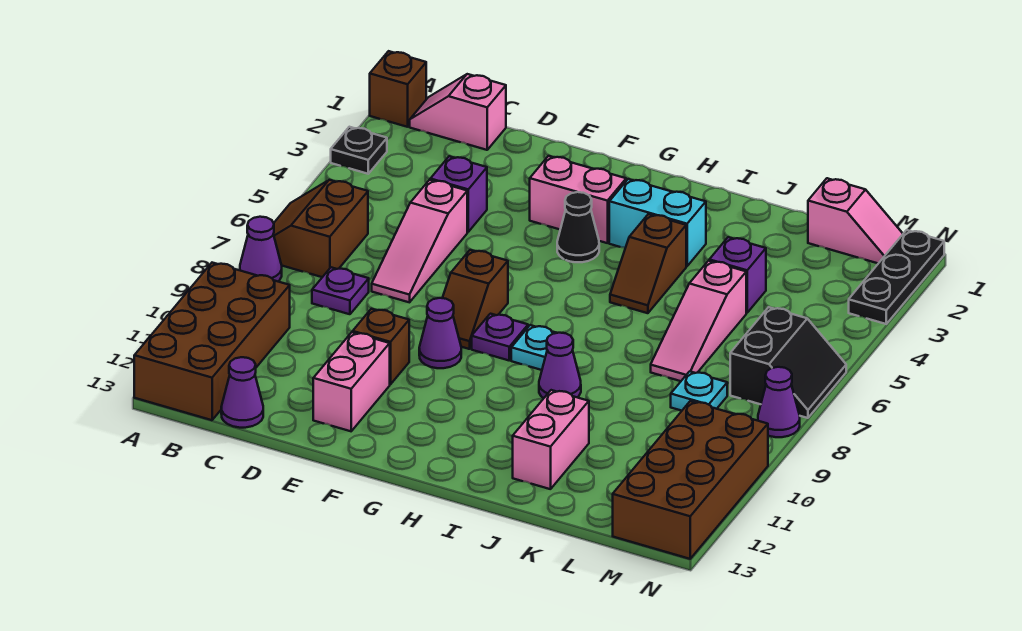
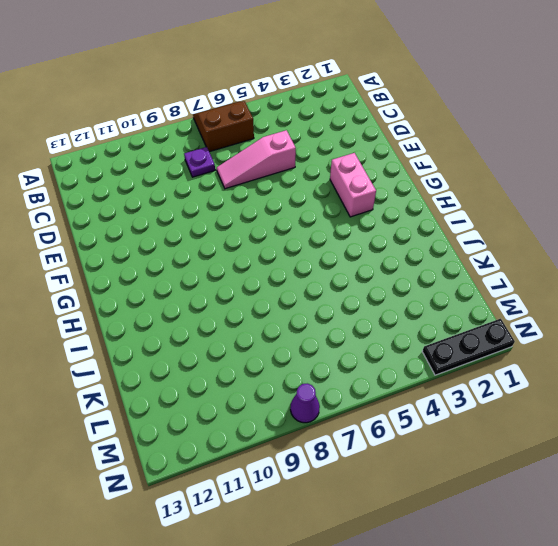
none -> brown 1x1 brick [370,51,426,127]
none -> black 1x1 plate [331,127,387,174]
none -> purple 1x1 cone [240,217,282,281]
none -> brown 2x4 brick [134,263,290,420]

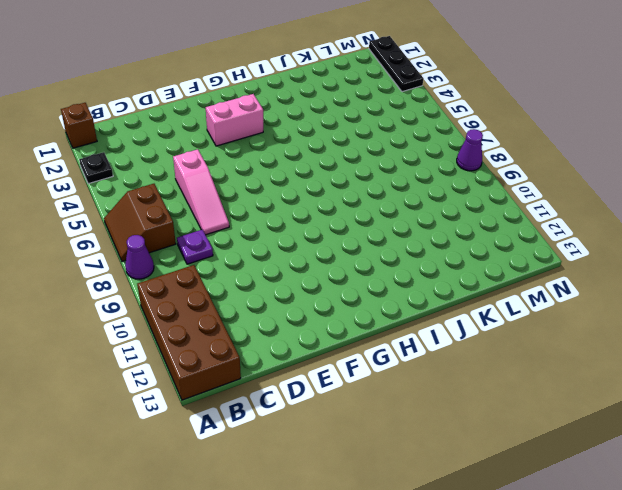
none -> pink 1x2 slope [410,74,506,150]
none -> purple 1x1 cone [221,357,263,428]
none -> purple 1x1 brick [430,156,487,232]
none -> brown 1x1 brick [353,309,409,384]

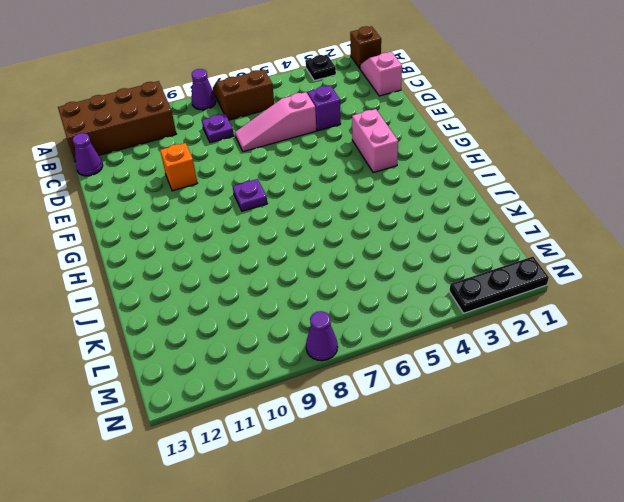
orange 1x1 brick [160,143,197,191] -> brown 1x1 brick [353,309,409,384]
none -> pink 1x2 brick [313,332,390,431]
none -> brown 1x2 slope [443,250,508,349]
none -> purple 1x1 cone [419,298,461,368]
none -> black 1x1 cone [557,192,599,262]

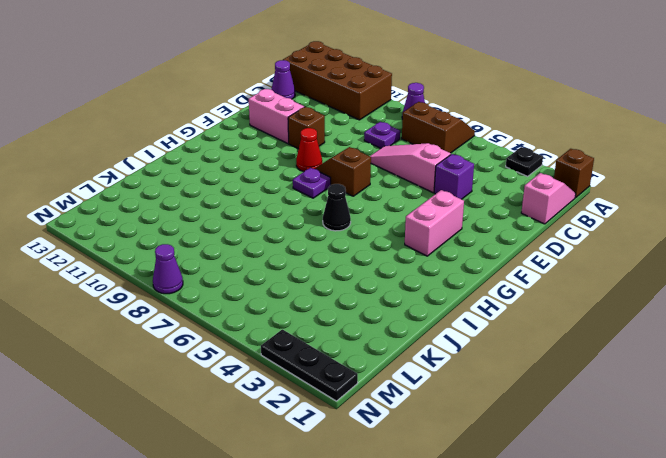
red 1x1 cone [296,128,322,172] -> purple 1x1 cone [419,298,461,368]
black 1x1 cone [323,184,351,231] -> black 1x1 cone moved to [557,192,599,262]
none -> cyan 1x2 brick [609,179,706,266]
none -> cyan 1x1 plate [511,325,556,370]
none -> brown 1x2 slope [610,214,686,313]
none -> purple 1x1 cone [539,333,581,398]

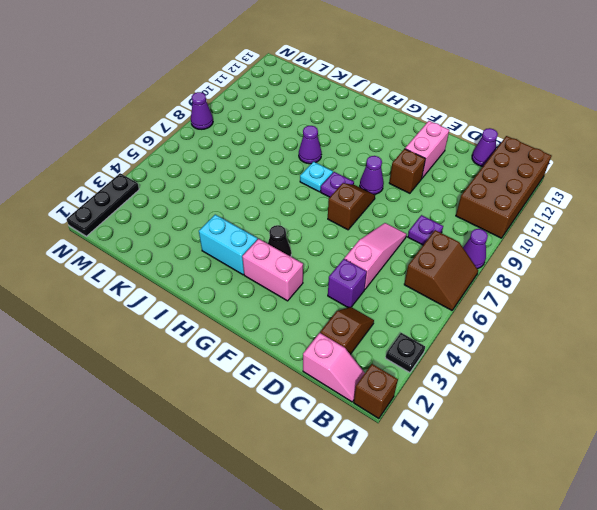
brown 1x2 slope [320,307,374,354] -> brown 1x2 slope moved to [610,214,686,313]
none -> pink 1x2 brick [513,390,589,489]
none -> purple 1x1 brick [709,237,766,313]
none -> pink 1x3 slope [651,261,746,381]
none -> pink 1x2 slope [808,178,903,263]

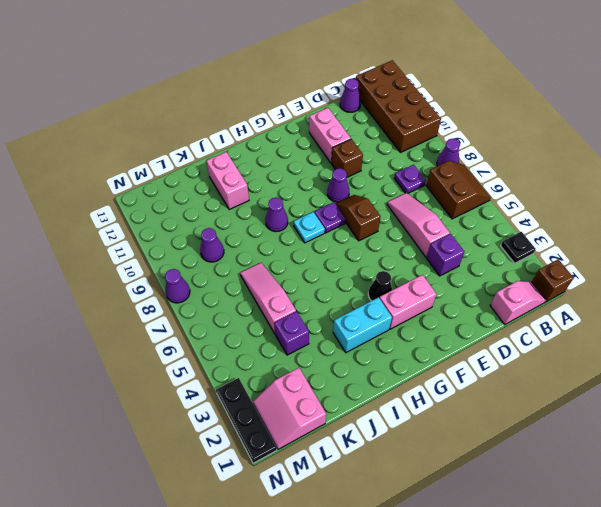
pink 2x2 slope [253,368,326,449] -> pink 1x2 slope [808,178,903,263]
purple 1x1 cone [200,228,224,262] -> none
none -> brown 1x2 slope [610,214,686,313]
none -> cyan 1x1 plate [671,371,727,411]
none -> black 2x2 slope [730,307,846,418]
none -> brown 2x4 brick [613,401,768,559]

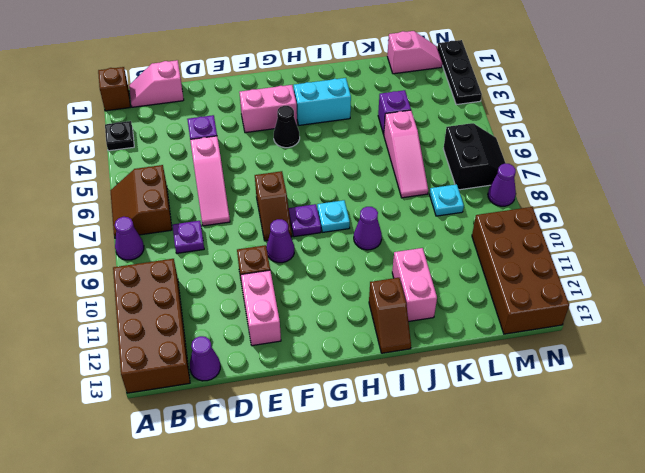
brown 1x2 slope [369,278,411,353] -> brown 1x2 slope moved to [610,214,686,313]

